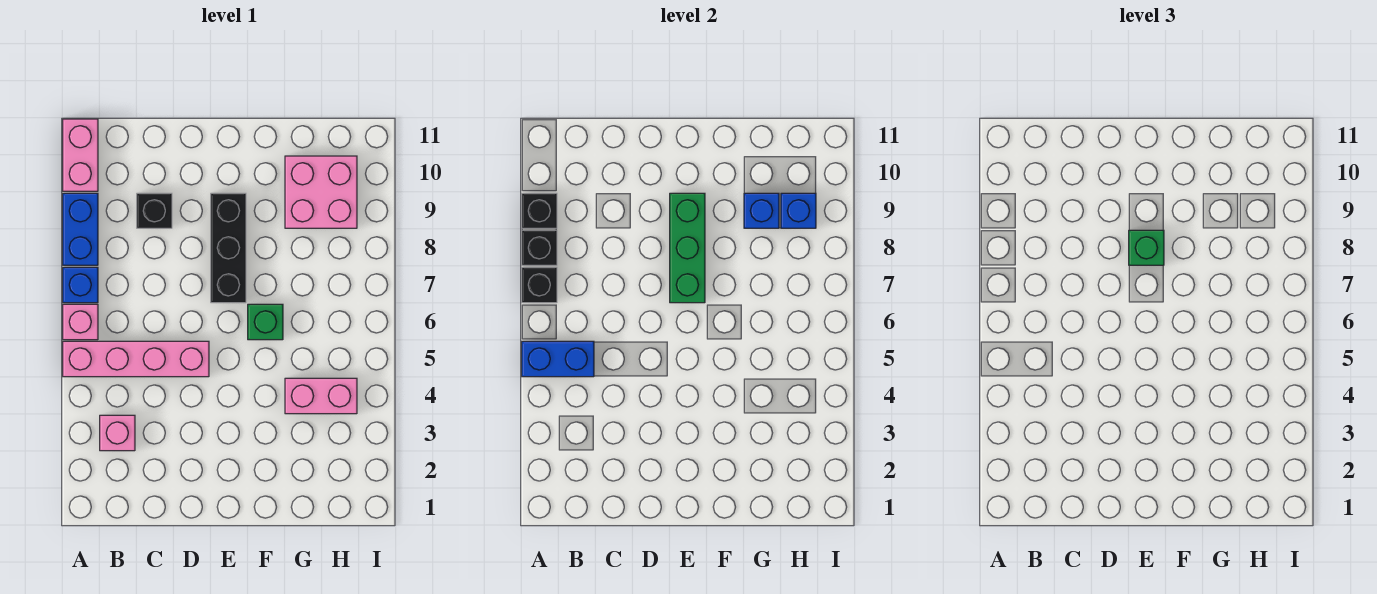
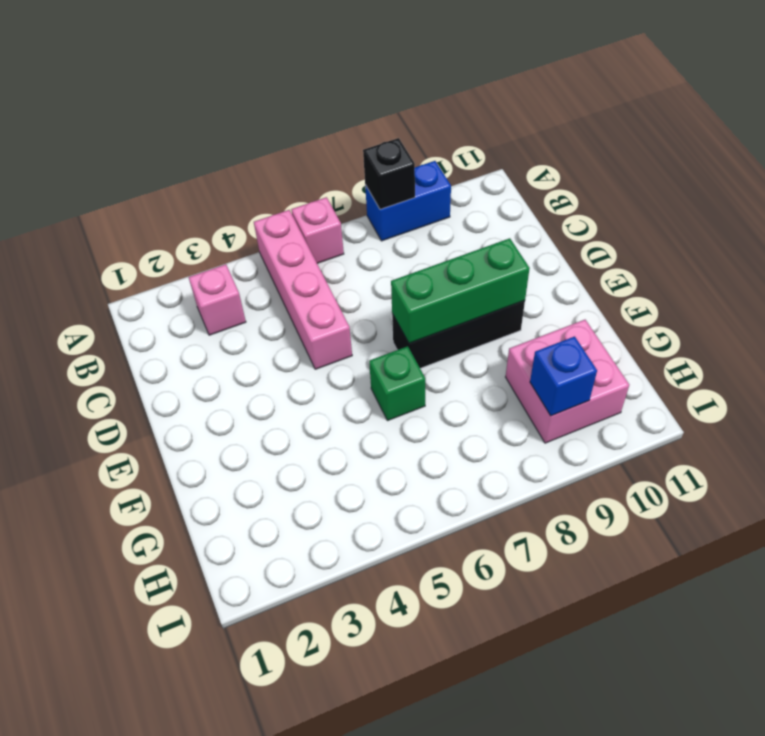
none -> blue 1x1 brick [63,267,98,303]
none -> pink 1x2 brick [63,119,98,191]
none -> black 1x1 brick [137,193,172,228]

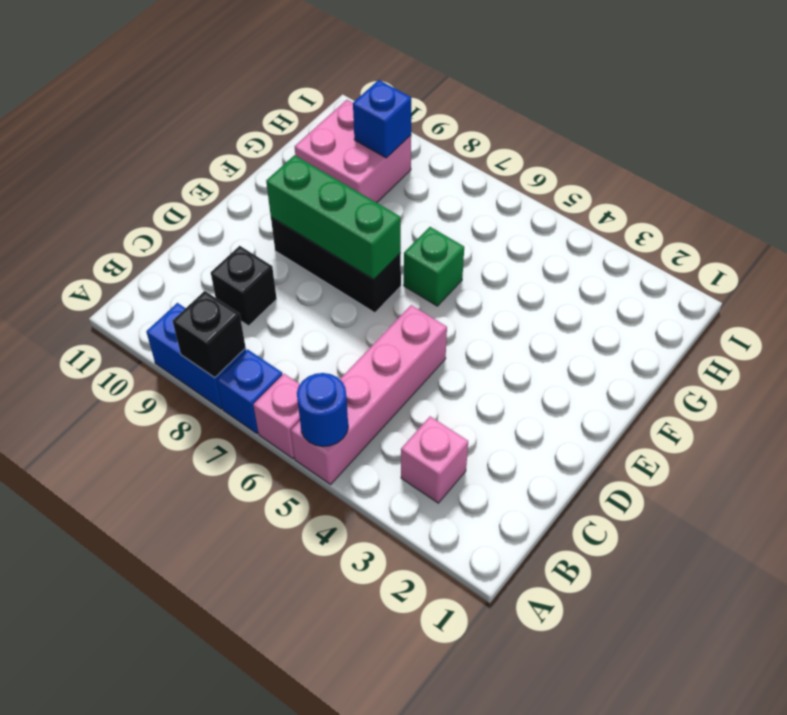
blue 1x1 round brick [297,373,348,447] -> blue 1x2 brick [522,341,594,377]
none -> pink 1x2 brick [63,119,98,191]
none -> pink 1x2 brick [285,378,357,414]
none -> black 1x1 brick [522,267,557,303]

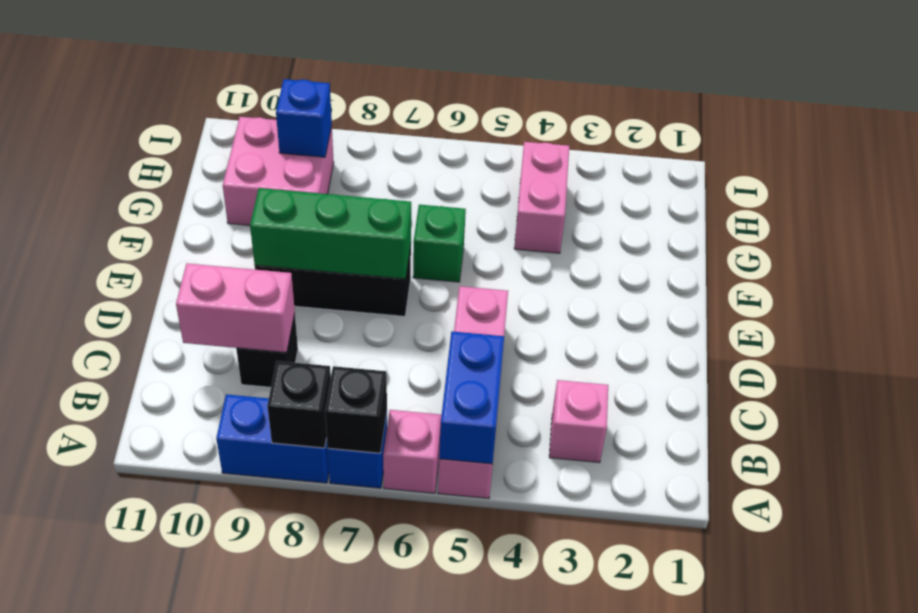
pink 1x2 brick [176,263,295,353] -> pink 1x2 brick moved to [63,119,98,191]
none -> black 1x1 brick [522,193,557,228]
none -> blue 1x1 brick [744,193,779,228]
none -> green 1x1 brick [1129,230,1164,265]

